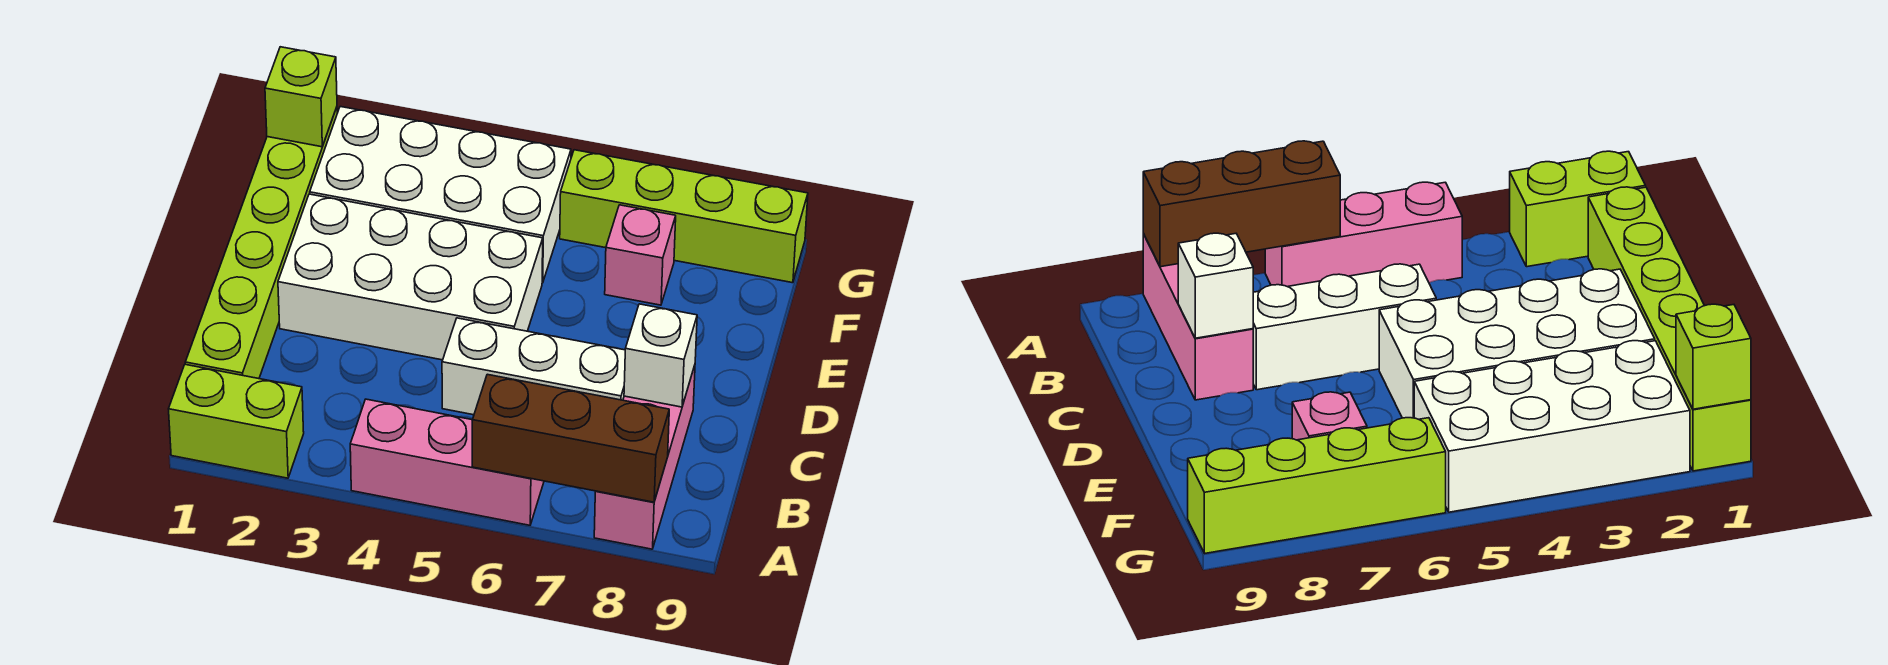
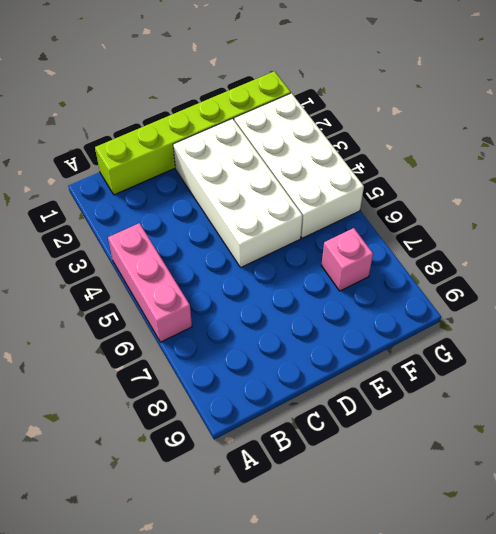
none -> lime 1x2 brick [169,364,304,478]
none -> pink 1x3 brick [594,365,695,549]
none -> white 1x3 brick [442,318,625,415]

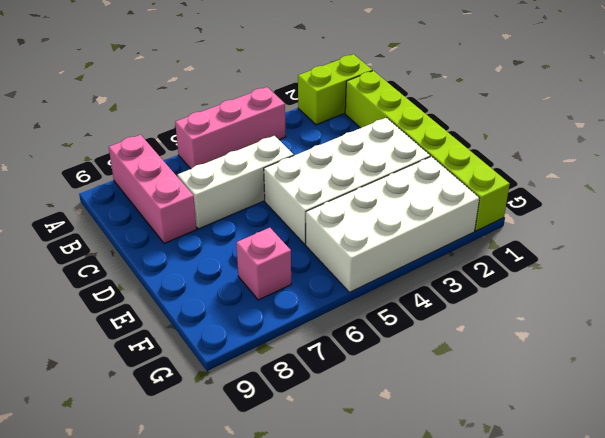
none -> lime 1x4 brick [560,150,808,283]
none -> brown 1x3 brick [472,374,669,502]
none -> white 1x1 brick [624,304,697,407]

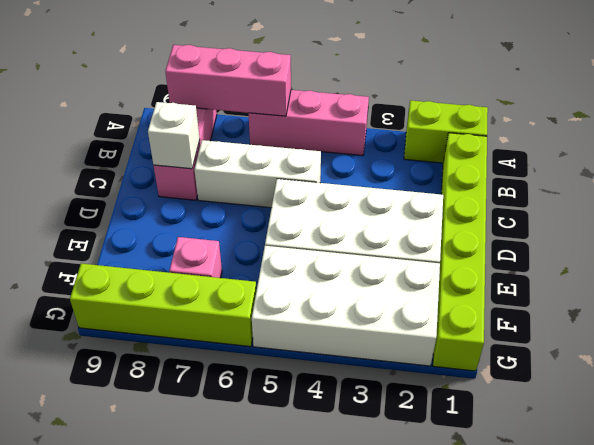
pink 1x3 brick [165,45,291,116] -> brown 1x3 brick [472,374,669,502]
none -> lime 1x1 brick [265,47,337,147]

